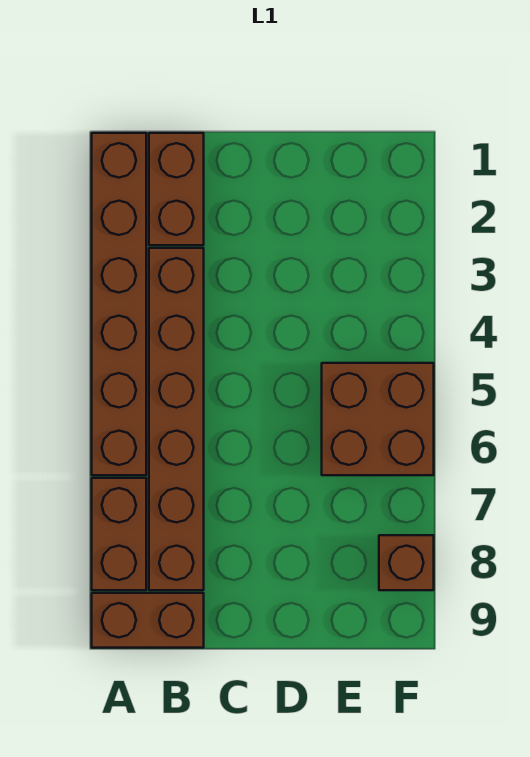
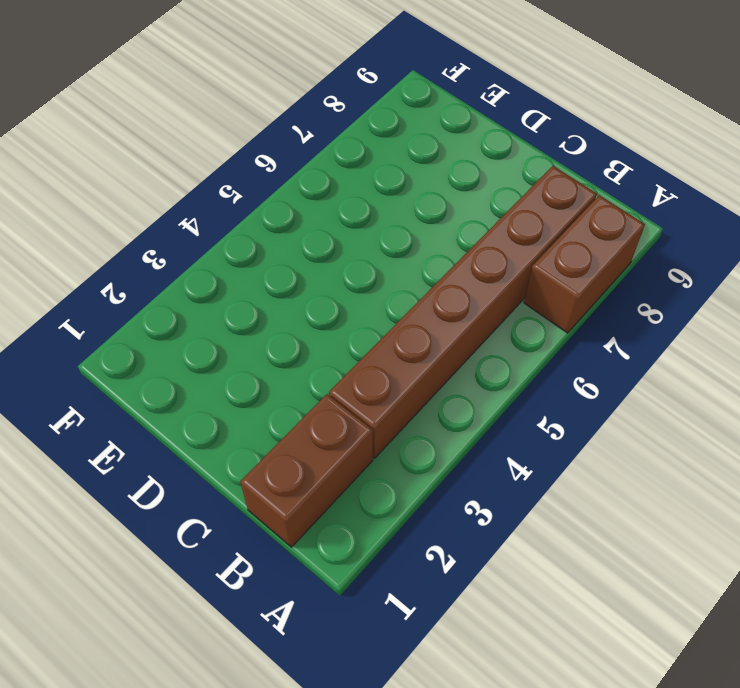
none -> brown 1x6 brick [92,133,146,475]
none -> brown 1x2 brick [92,593,204,648]

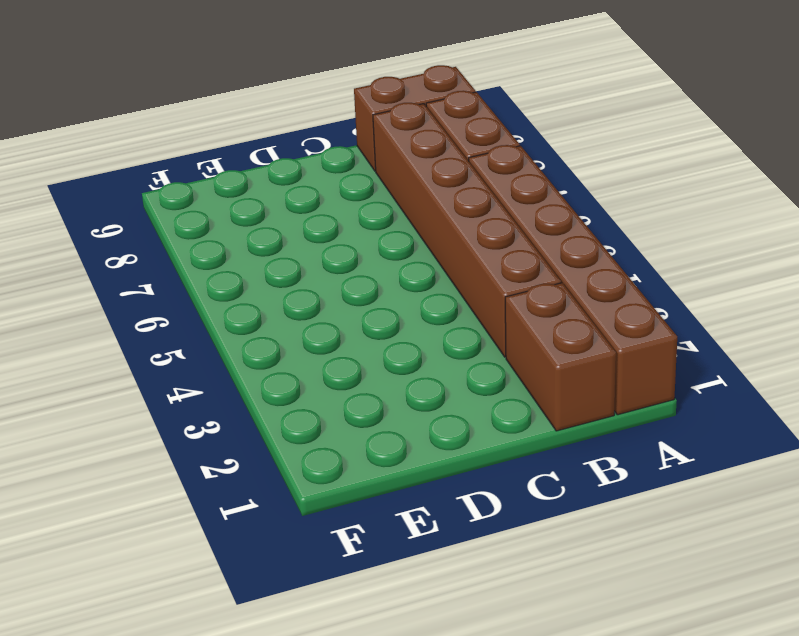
none -> brown 2x2 brick [322,363,434,475]
none -> brown 1x1 brick [379,535,434,590]

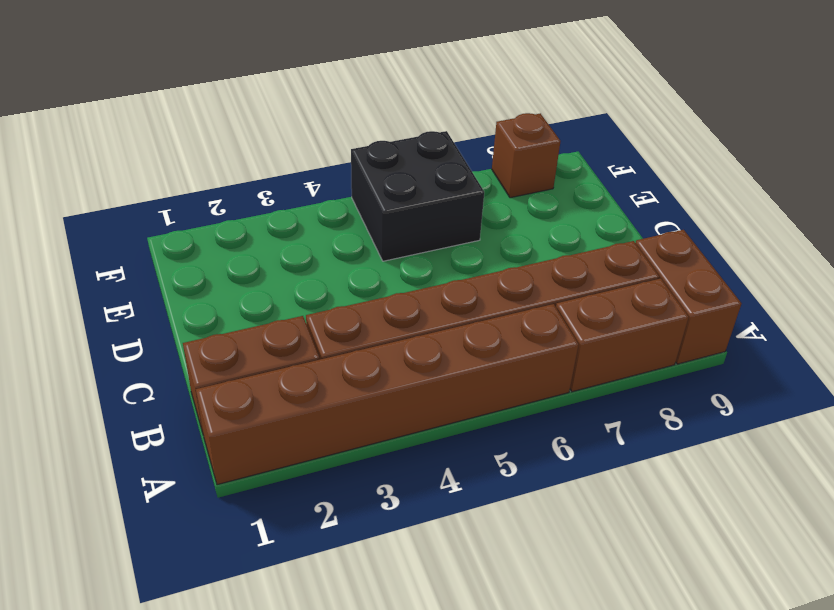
black 2x2 brick [351,131,484,261] -> brown 2x2 brick [322,363,434,475]

